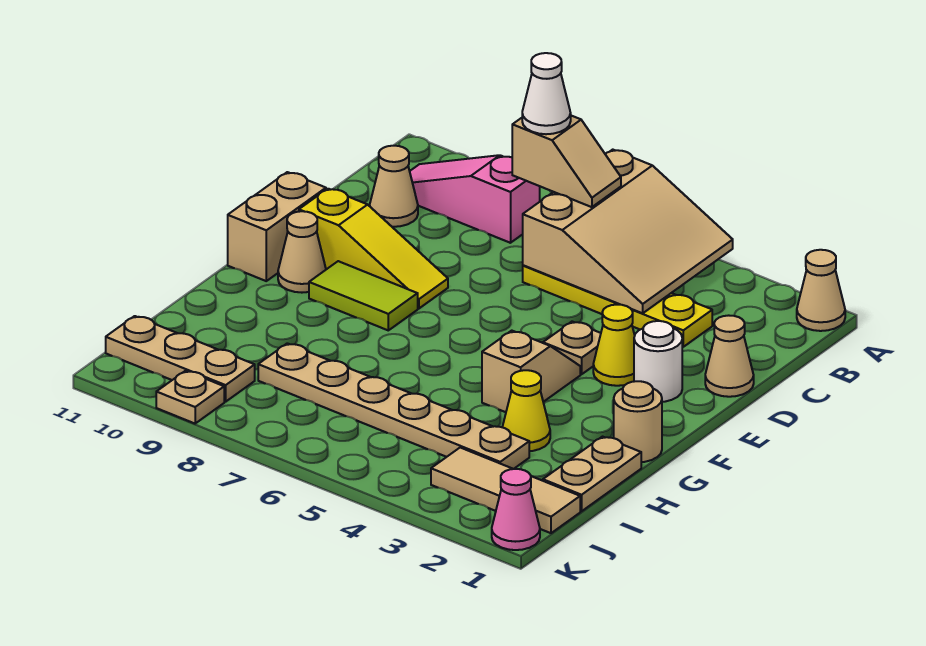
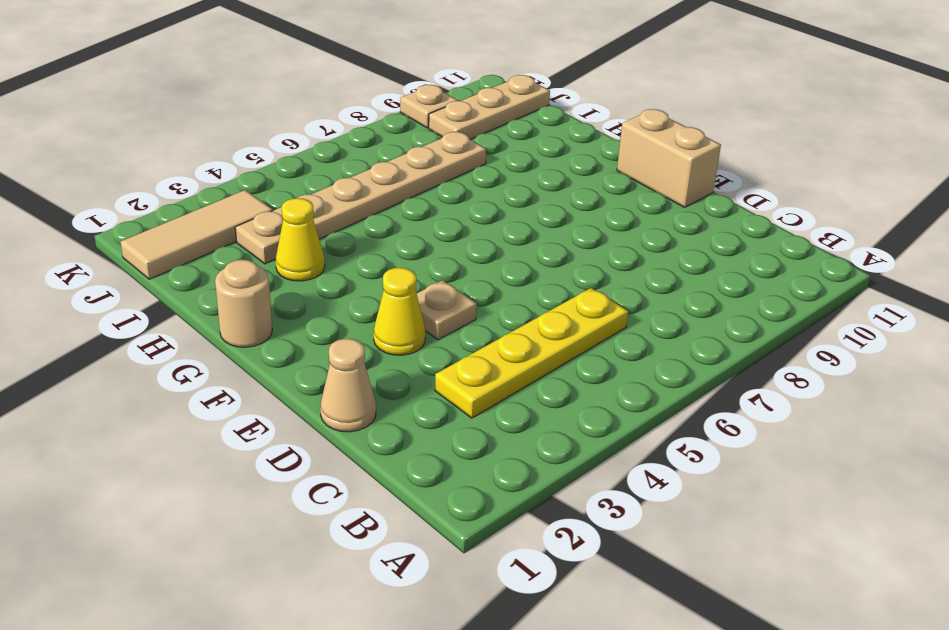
none -> tan 1x1 cone [797,250,845,331]
none -> pink 1x3 slope [410,155,540,243]
none -> tan 1x1 cone [370,146,418,227]

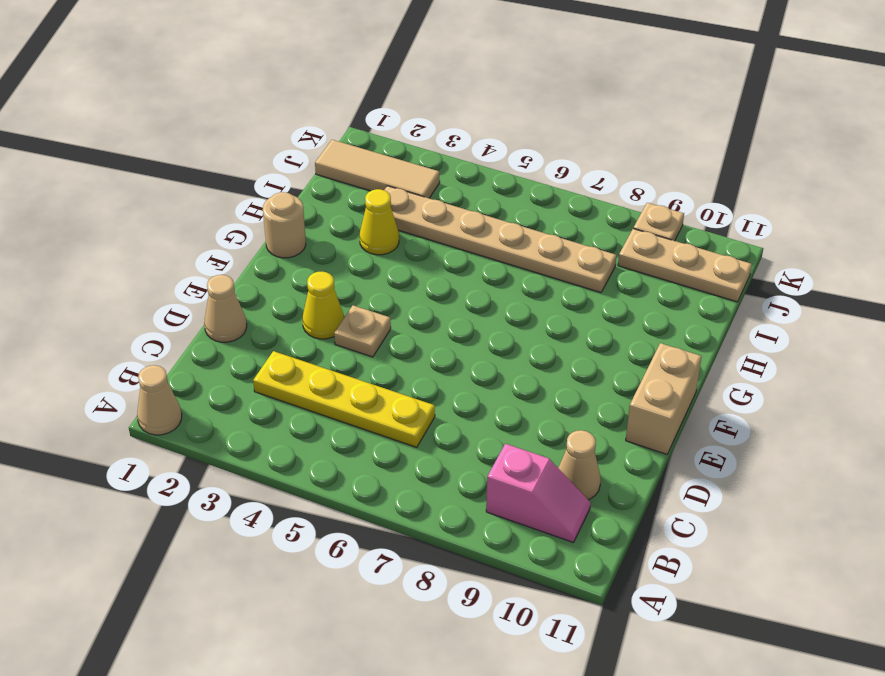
pink 1x2 slope [486,444,591,543] -> pink 1x3 slope [410,155,540,243]
none -> white 1x1 round brick [634,321,682,402]
none -> yellow 1x3 slope [299,189,448,309]
none -> tan 1x2 slope [482,331,580,412]

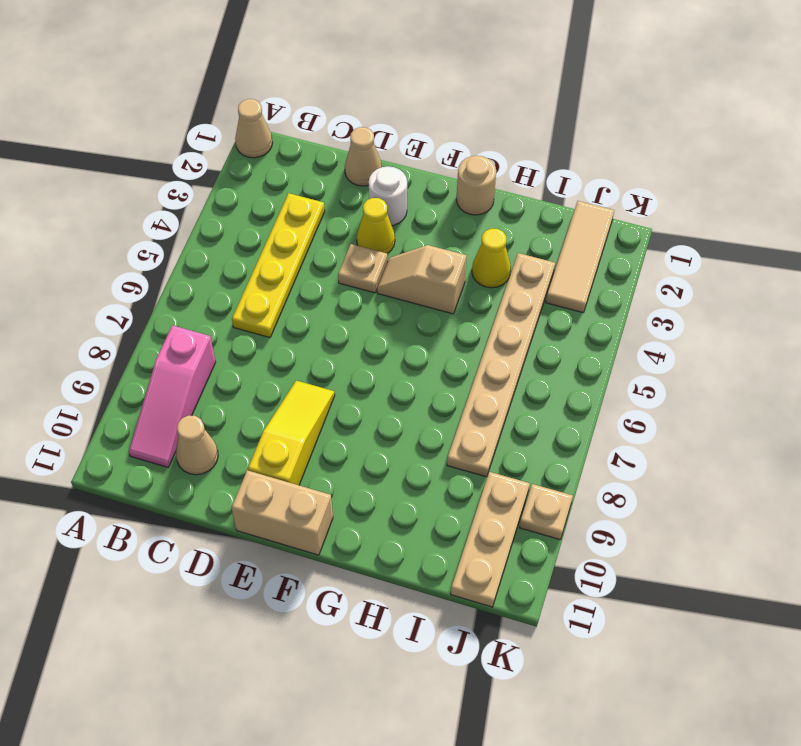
none -> lime 1x2 tile [309,261,418,330]
none -> tan 1x1 cone [278,211,326,293]
none -> tan 1x2 plate [543,437,641,511]

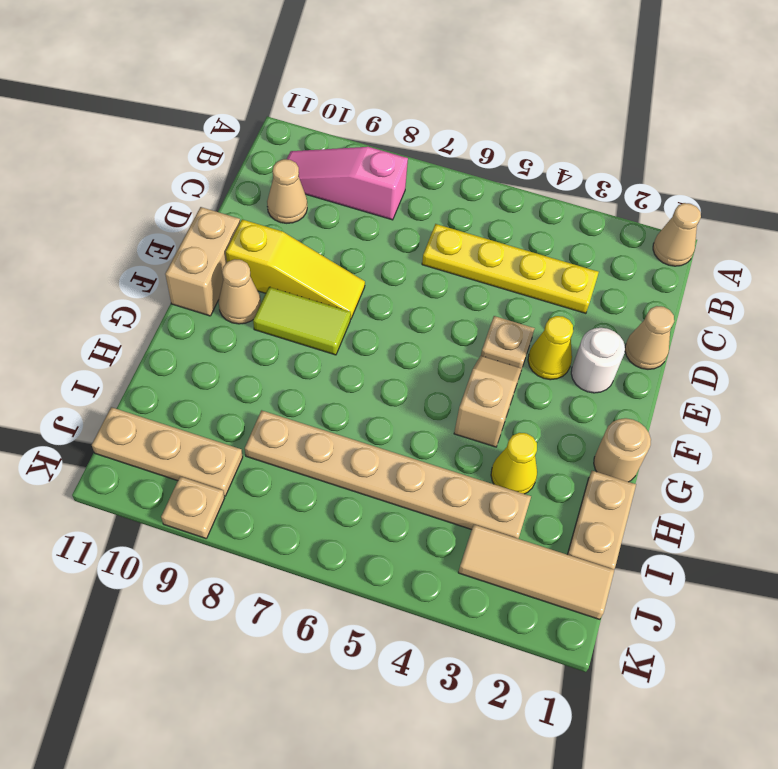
none -> pink 1x1 cone [492,469,540,550]
none -> tan 3x3 slope [523,150,733,313]
none -> tan 1x2 slope [512,116,621,207]

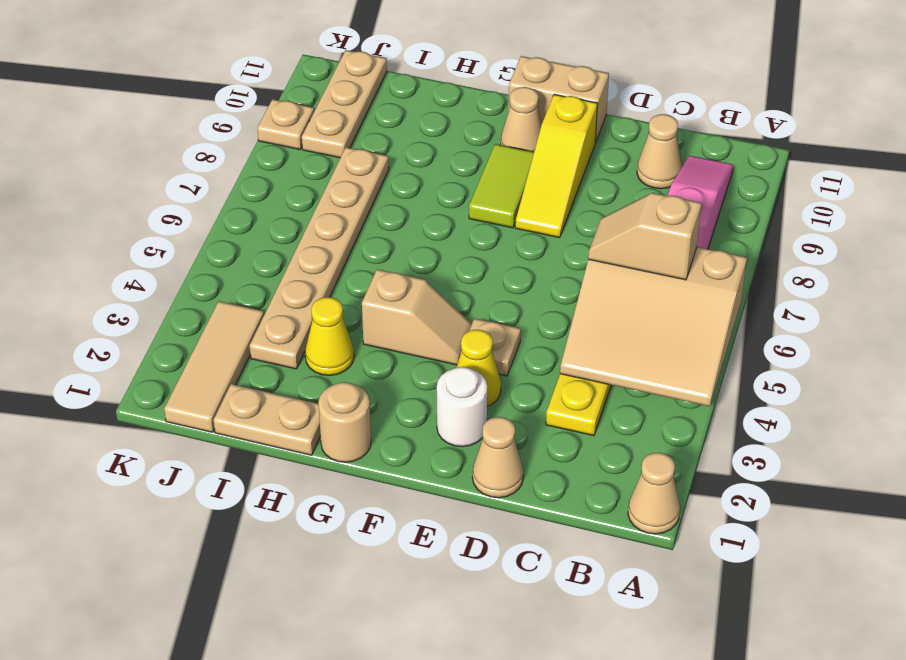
tan 1x2 slope [588,193,702,280] -> tan 1x2 slope turned to [512,116,621,207]
none -> pink 1x1 cone [492,469,540,550]
none -> white 1x1 cone [522,53,571,134]

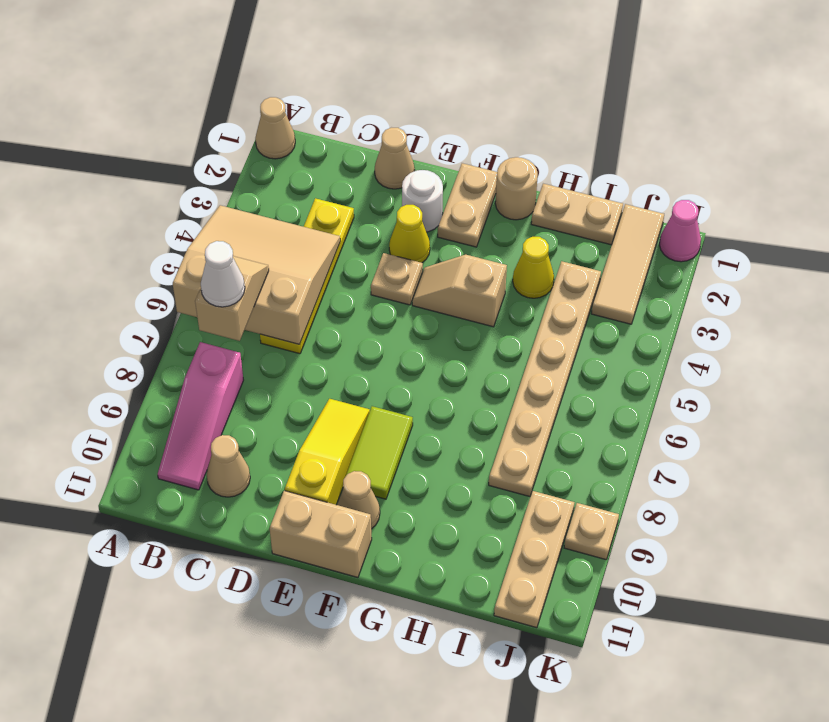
tan 1x2 plate [438,163,497,247] -> none

